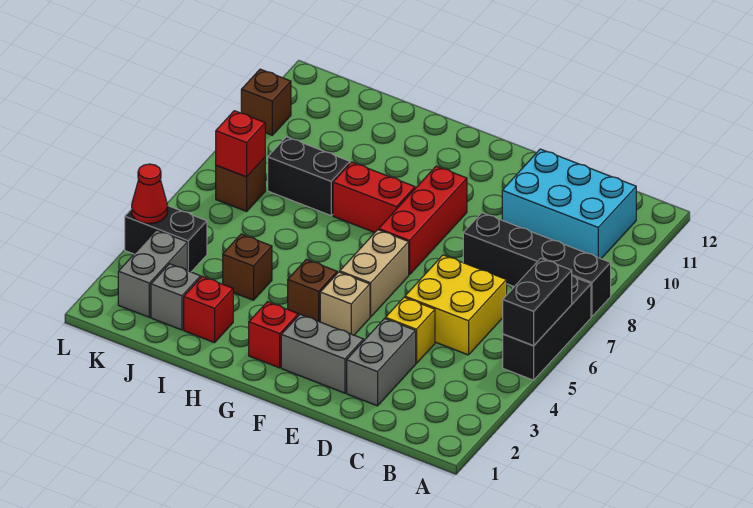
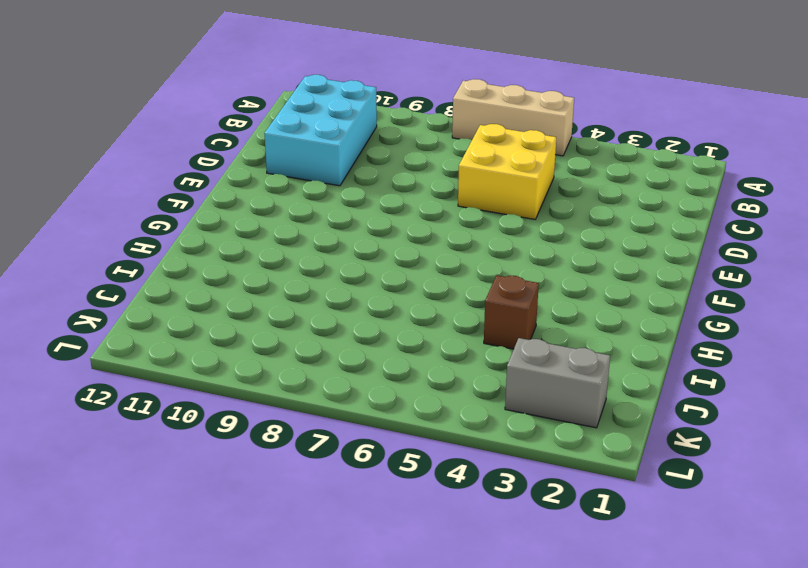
tan 1x3 brick [452,79,574,156] -> black 1x3 brick [503,275,591,380]
none -> black 1x4 brick [463,213,611,317]
none -> grey 1x2 brick [347,318,416,406]
none -> yellow 1x1 brick [385,297,435,364]

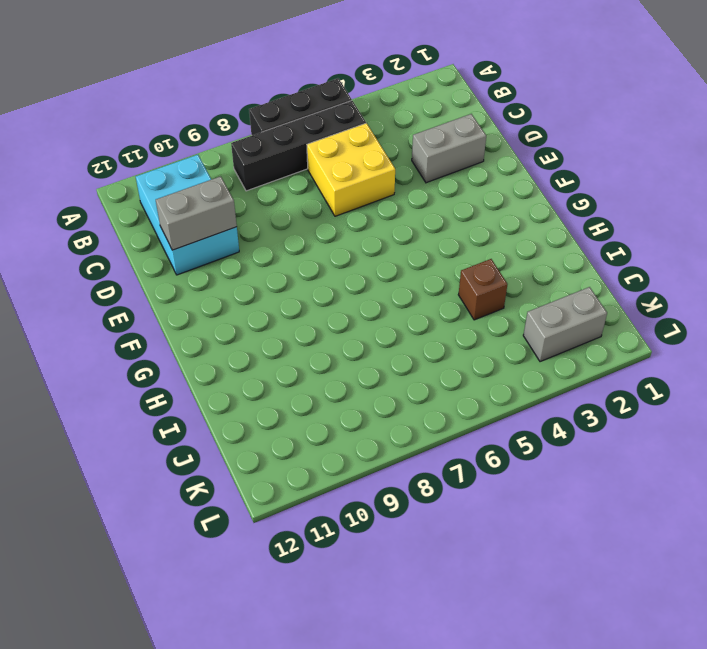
black 1x4 brick [231,101,366,191] -> black 1x4 brick turned to [463,213,611,317]
grey 1x2 brick [156,176,237,250] -> grey 1x2 brick turned to [281,315,364,393]
none -> yellow 1x1 brick [385,297,435,364]
none -> tan 1x1 brick [320,272,370,335]
none -> tan 1x2 brick [340,230,409,317]

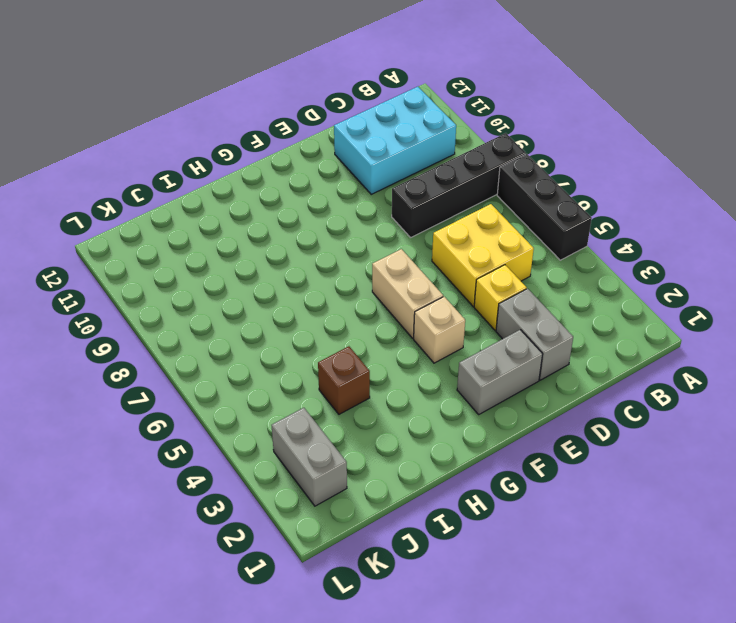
none -> red 1x3 brick [379,166,467,275]
none -> red 1x1 brick [249,302,298,368]
none -> brown 1x1 brick [288,259,337,322]

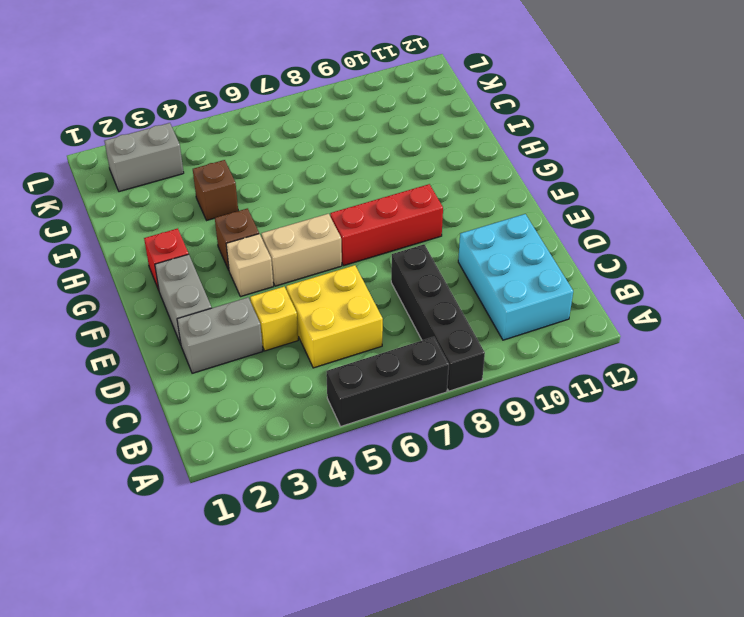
none -> red 1x2 brick [333,162,415,233]
none -> red 1x1 brick [184,277,233,343]
none -> black 1x2 brick [268,137,350,215]

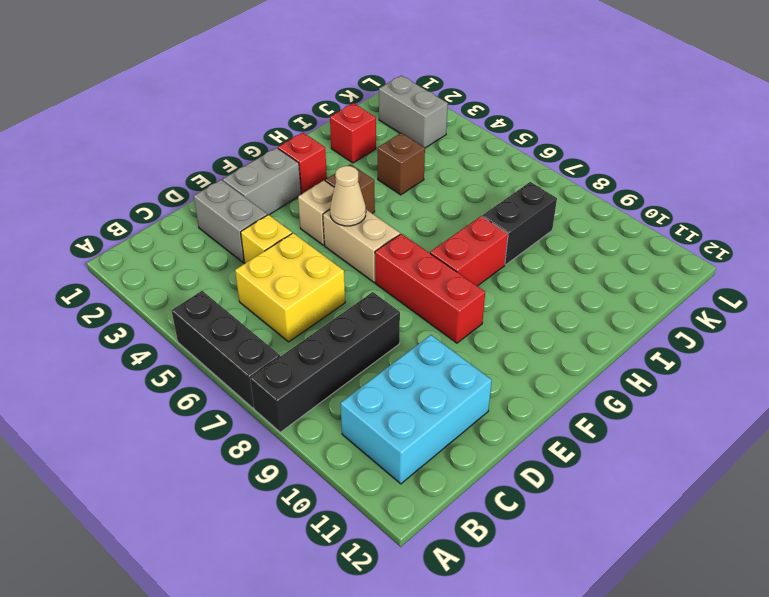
tan 1x1 cone [330,166,366,226] -> none
none -> grey 1x1 brick [151,264,201,330]
none -> black 1x2 brick [125,206,207,272]
none -> brown 1x1 brick [216,158,265,211]

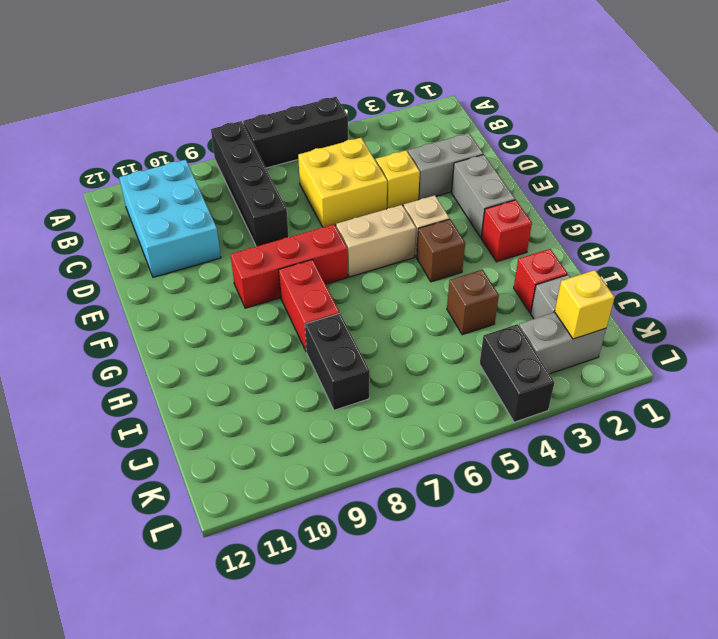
yellow 1x1 brick [555,270,615,339] -> none
none -> brown 1x1 brick [216,158,265,211]
none -> brown 1x1 brick [241,69,291,135]
none -> black 1x2 brick [503,258,572,346]

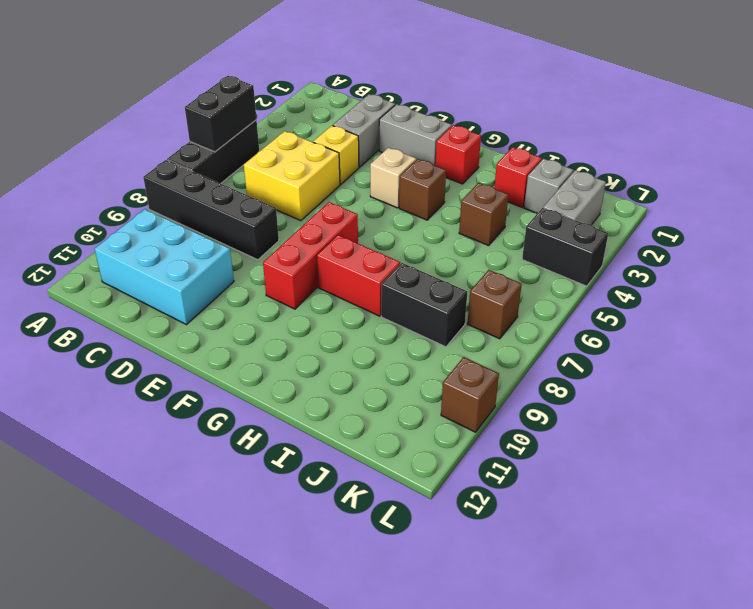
none -> tan 1x2 brick [340,230,409,317]
none -> red 1x1 brick [216,111,265,177]
none -> red 1x1 cone [132,164,168,224]

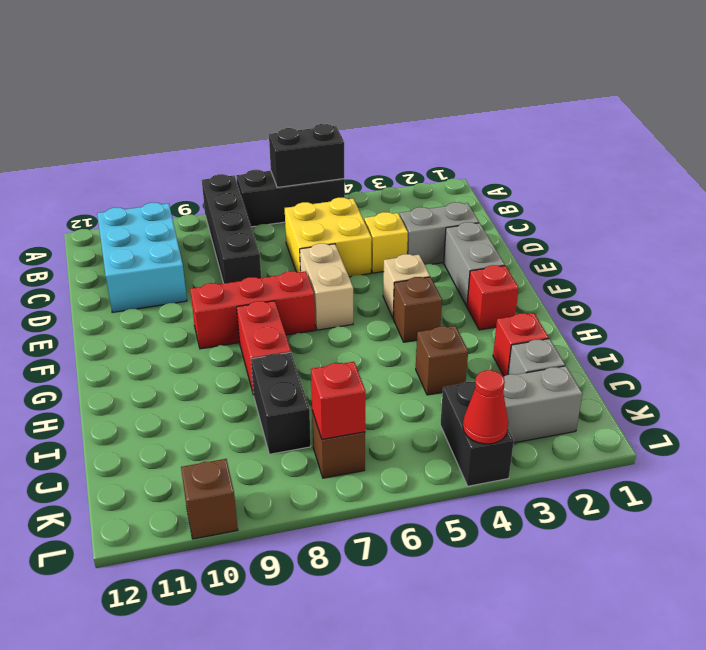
tan 1x2 brick [300,243,353,330] -> tan 1x2 brick turned to [340,230,409,317]

